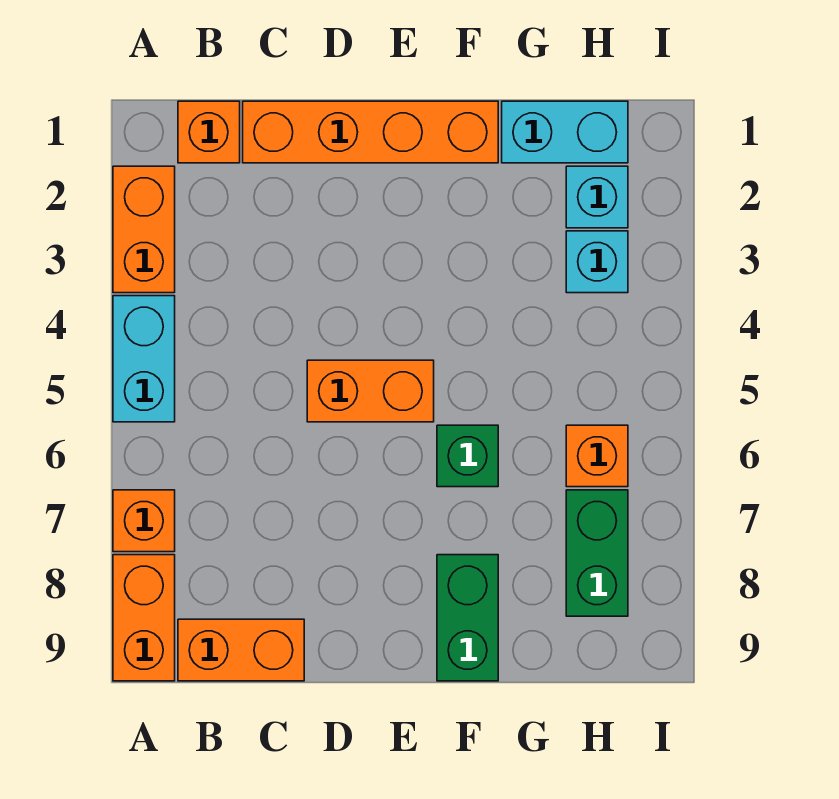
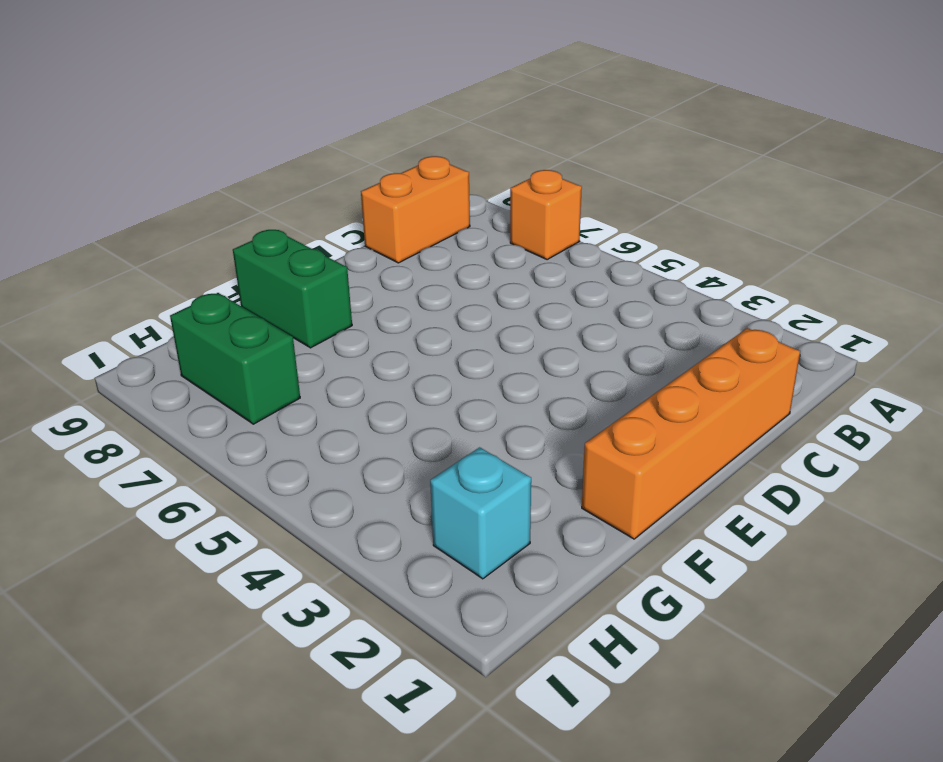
none -> orange 1x2 brick [113,166,175,293]
none -> cyan 1x2 brick [113,296,175,422]
none -> orange 1x2 brick [113,555,175,681]

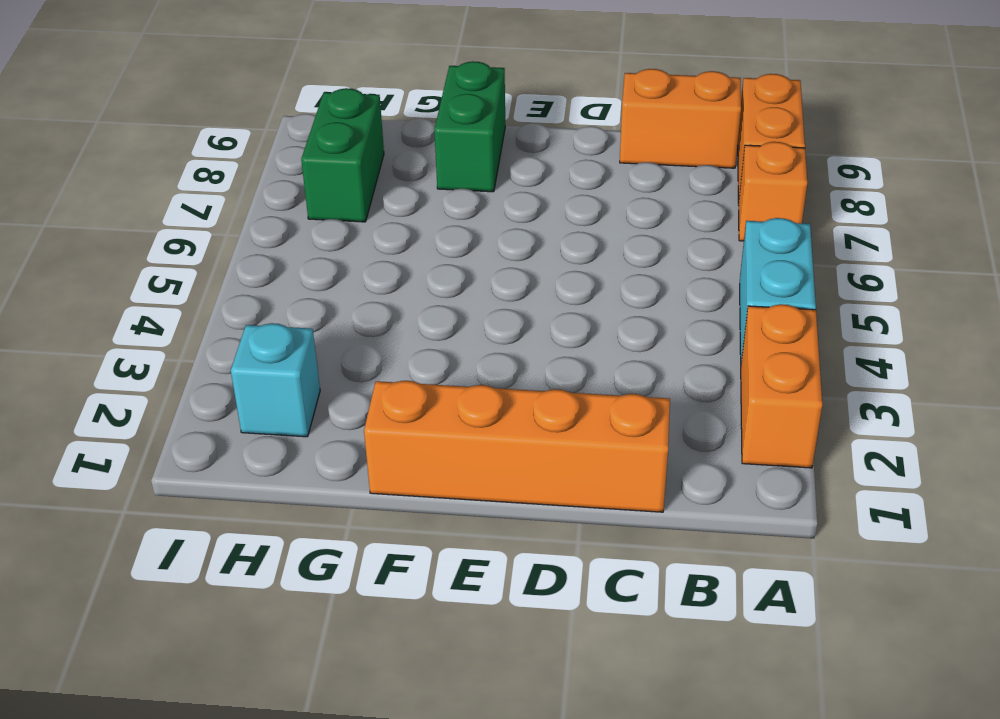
none -> orange 1x1 brick [178,101,240,163]
none -> orange 1x2 brick [307,360,434,422]
none -> green 1x1 brick [437,425,498,487]

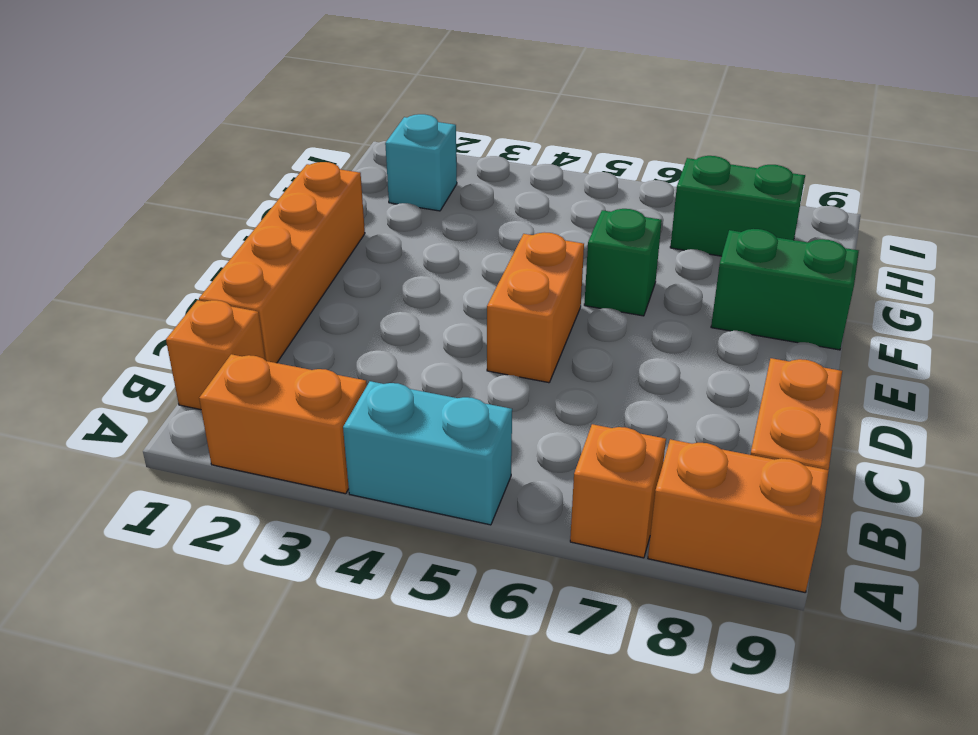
none -> cyan 1x2 brick [502,101,628,163]
none -> cyan 1x1 brick [566,231,628,293]
none -> orange 1x1 brick [566,425,628,487]

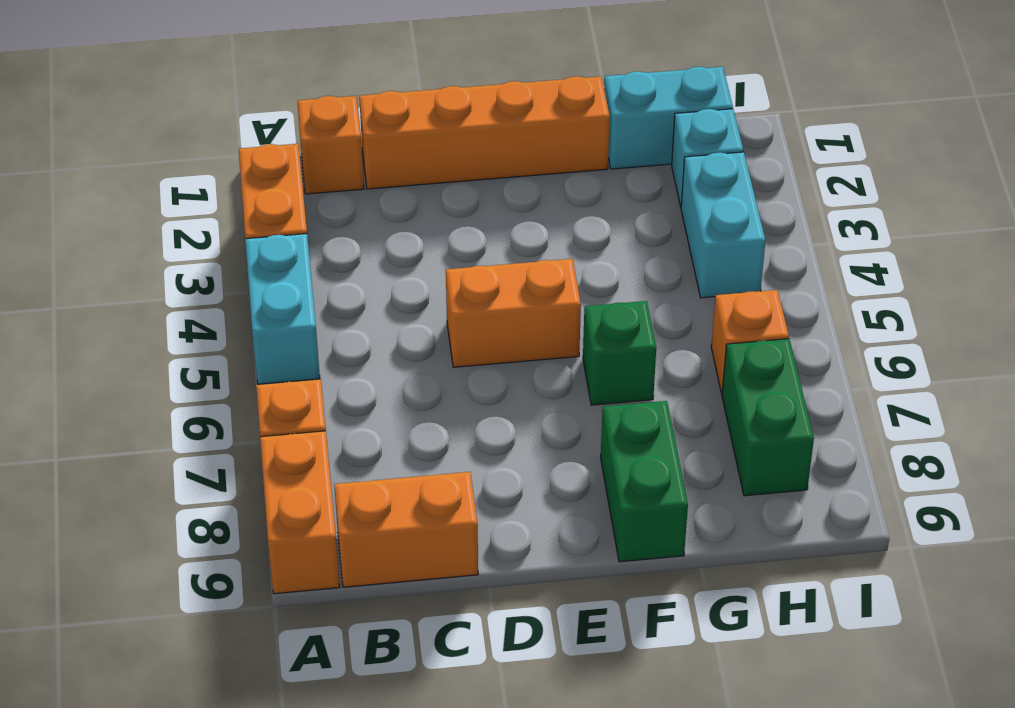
cyan 1x2 brick [681,152,765,298] -> cyan 1x1 brick [566,231,628,293]

